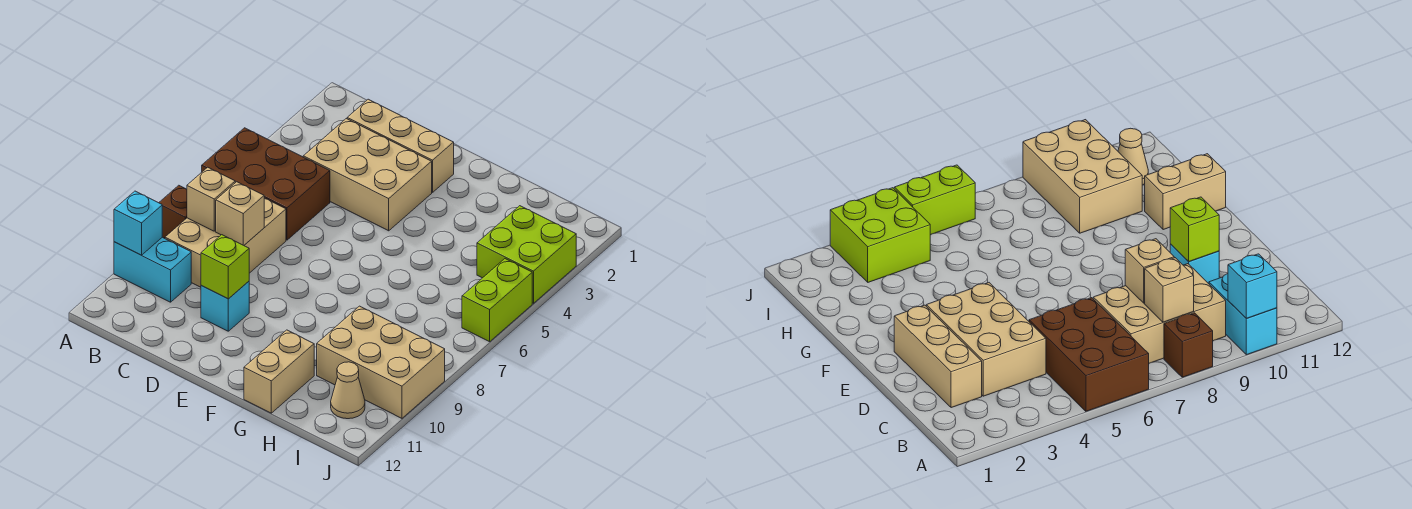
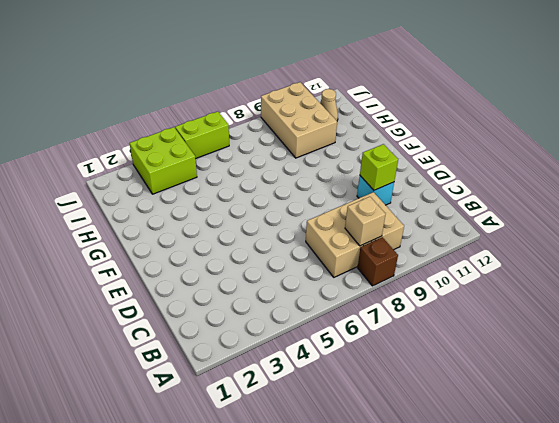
none -> brown 2x3 brick [202,128,330,240]
none -> cyan 1x2 brick [114,237,191,302]
none -> tan 1x3 brick [347,99,454,192]

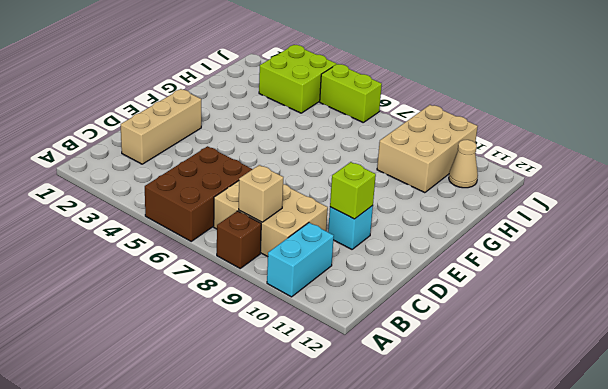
none -> tan 2x3 brick [303,119,432,231]
none -> tan 1x2 brick [244,330,314,413]
none -> cyan 1x1 brick [114,191,162,255]

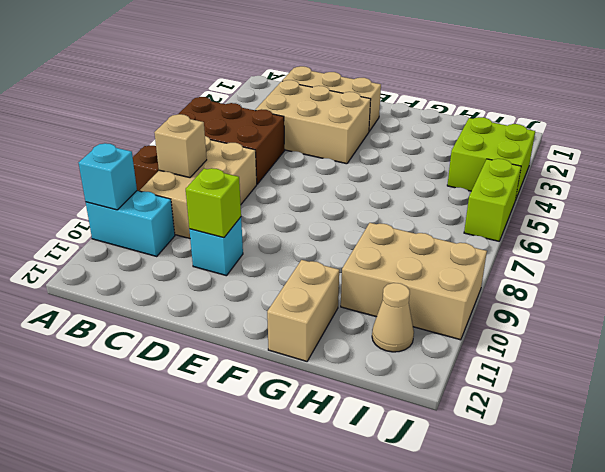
none -> tan 1x1 brick [216,182,264,245]

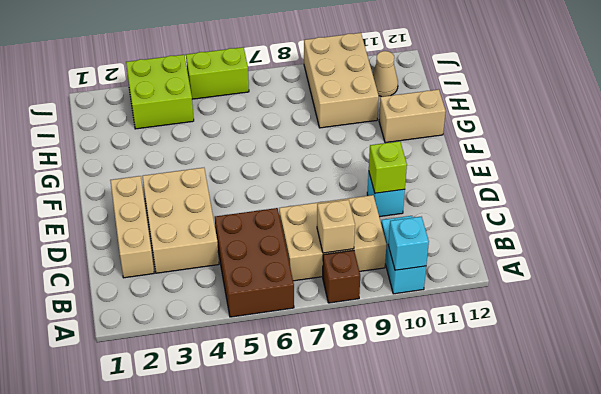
none -> tan 1x1 brick [216,182,264,245]

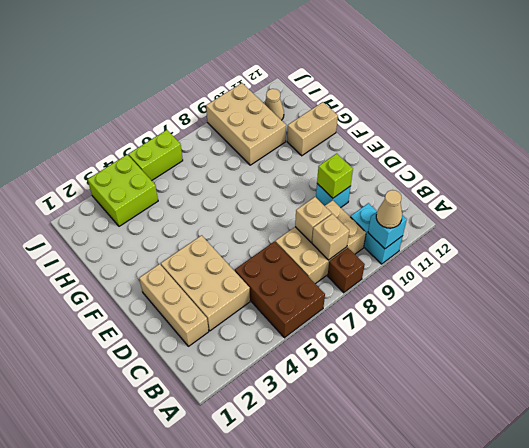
tan 1x1 cone [376,190,402,228] -> none

